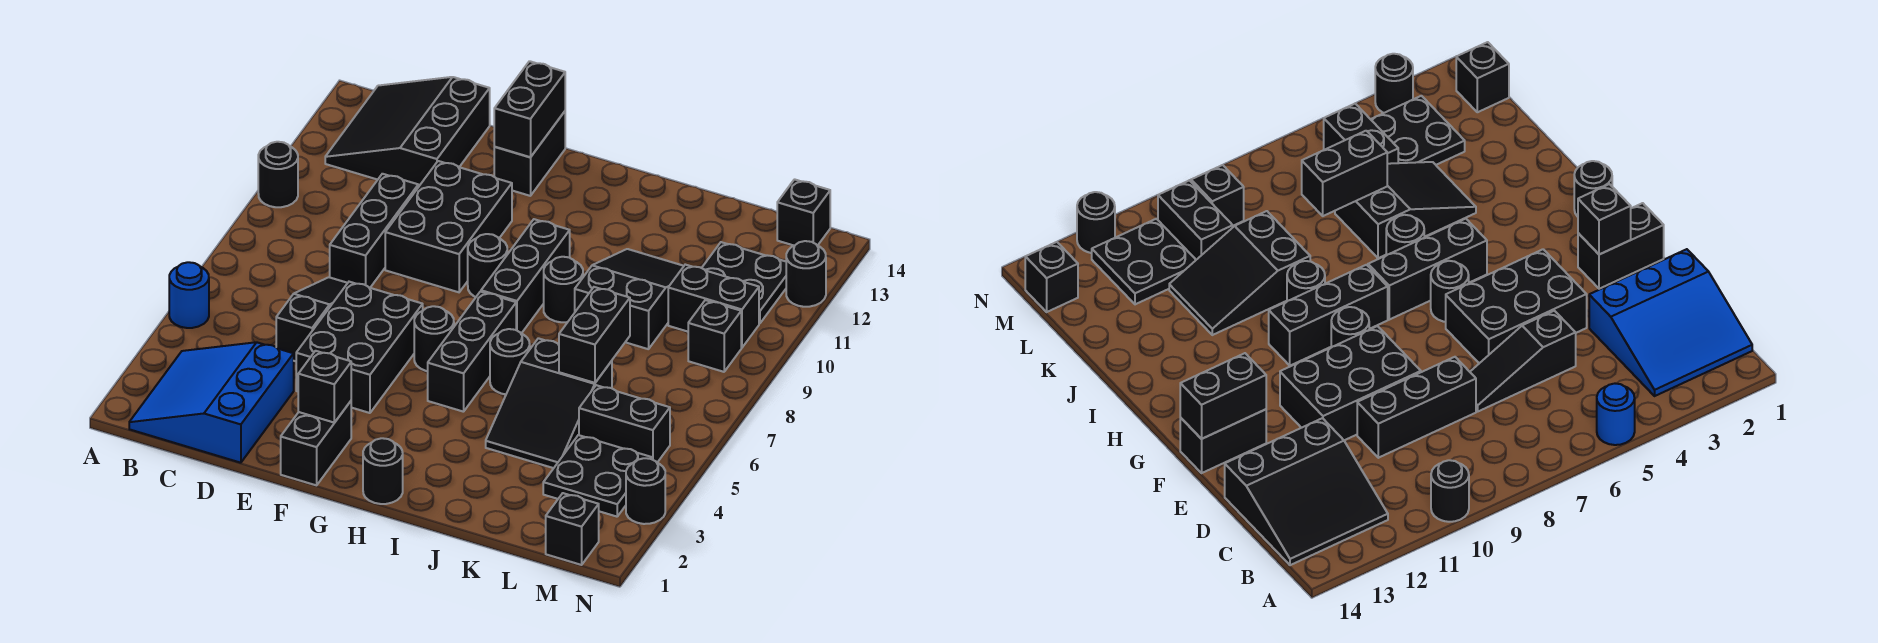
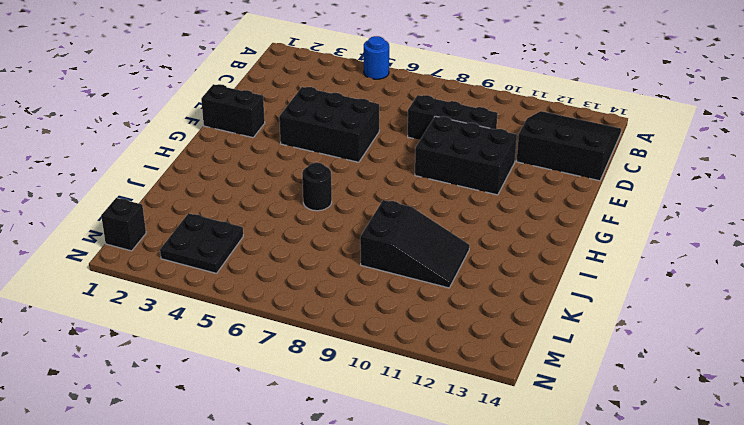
none -> black 1x1 round brick [258,142,298,207]
none -> blue 3x3 slope [129,342,294,463]
none -> black 1x3 slope [276,277,347,361]
none -> black 1x2 brick [494,111,565,196]

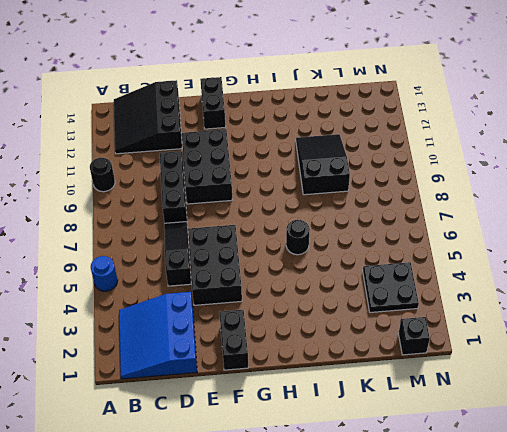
none -> black 1x1 round brick [414,306,454,371]
none -> black 1x1 round brick [468,234,507,297]
none -> black 1x1 round brick [363,438,403,504]
none -> black 1x3 brick [428,292,516,412]

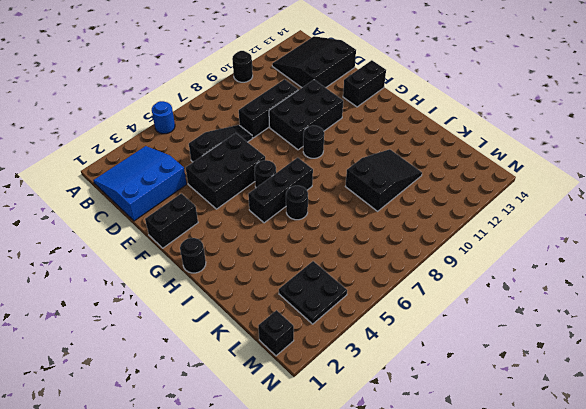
none -> black 1x3 brick [481,219,570,334]
none -> black 1x1 round brick [544,257,583,322]
none -> black 2x3 slope [486,338,612,468]
none -> black 1x2 brick [579,385,670,462]

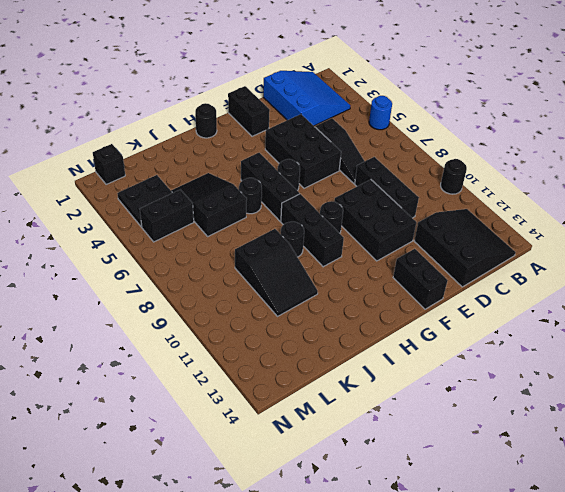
none -> black 1x2 brick [668,265,759,348]
none -> black 2x2 plate [702,242,786,324]
none -> black 1x1 brick [688,300,741,372]
none -> black 1x1 brick [777,179,830,246]

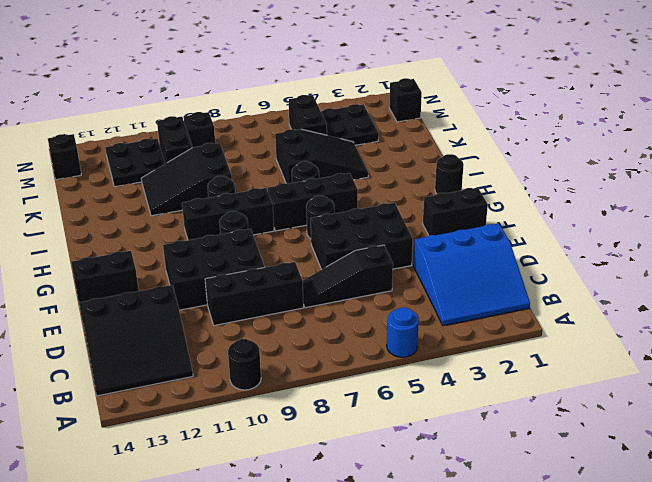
none -> black 1x1 round brick [626,458,665,524]
none -> black 1x1 round brick [786,241,826,307]
none -> black 1x1 brick [298,351,351,423]
none -> black 1x2 brick [494,61,565,157]

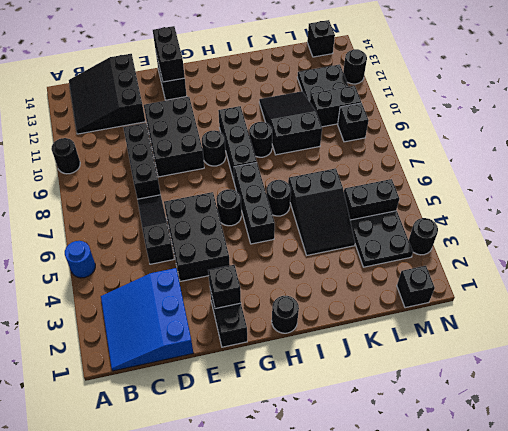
none -> black 1x2 brick [559,287,630,383]

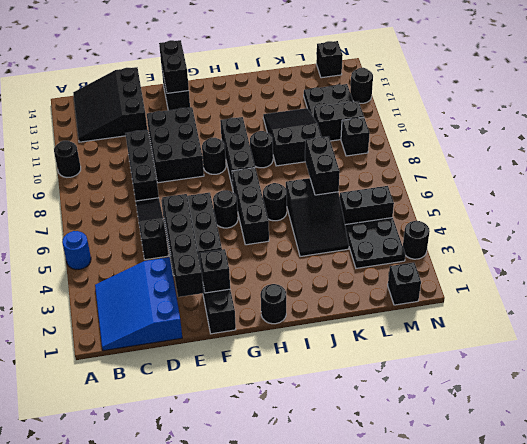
black 1x4 brick [162,194,204,297] -> none

